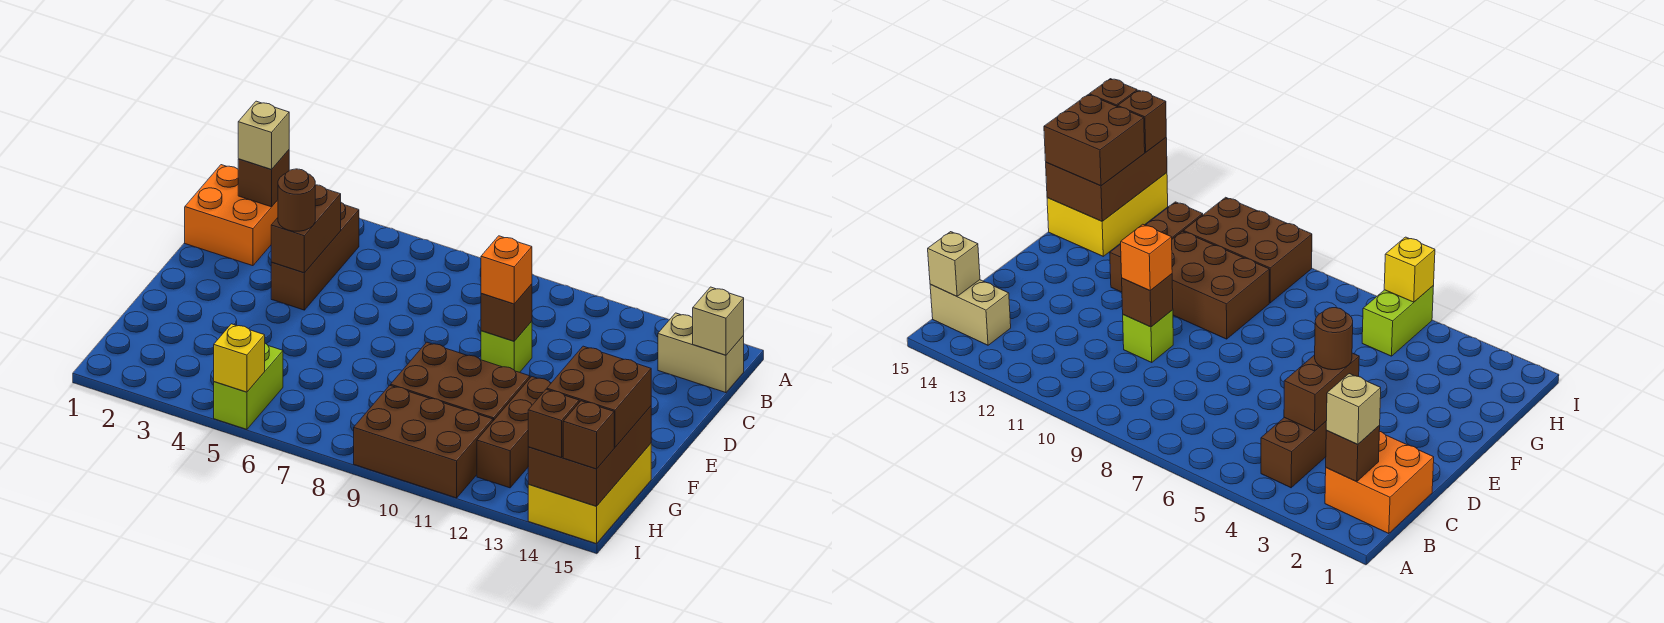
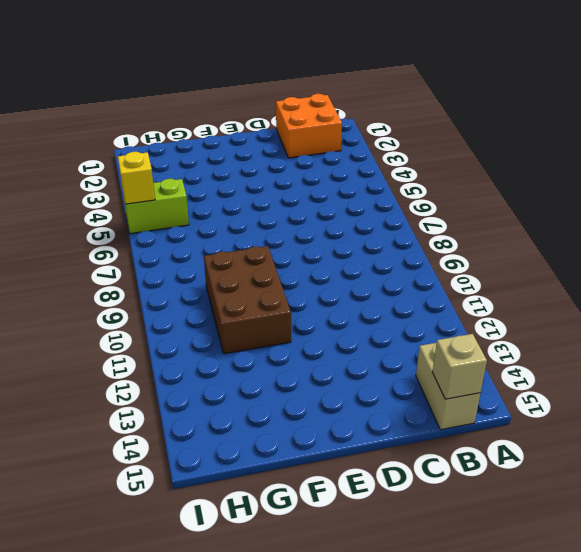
none -> brown 1x3 brick [271,203,359,310]
none -> lime 1x1 brick [481,321,532,372]
none -> brown 1x3 brick [477,377,551,488]

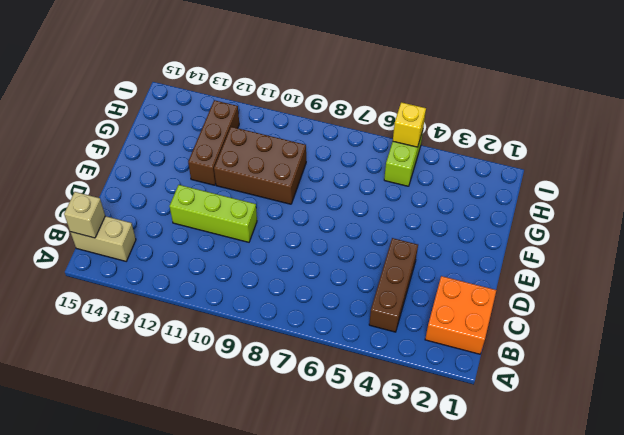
lime 1x3 brick [170,185,257,242] -> lime 1x1 brick [481,321,532,372]
none -> yellow 2x3 brick [528,444,651,544]
none -> brown 2x3 brick [354,385,493,498]
none -> brown 1x1 brick [238,150,289,207]

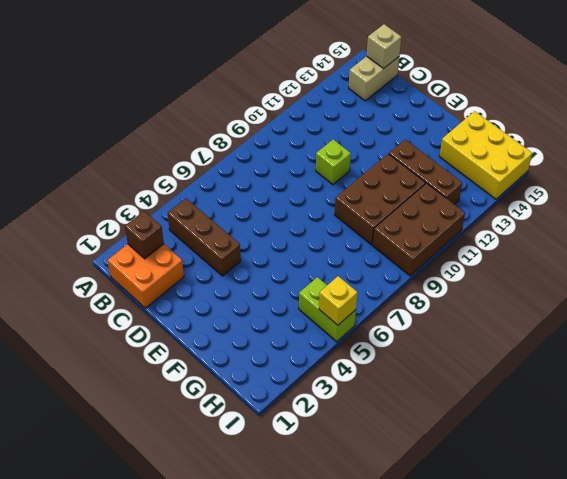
none -> brown 1x2 brick [271,185,341,273]
none -> brown 1x1 brick [481,284,532,341]
none -> brown 2x3 brick [528,406,651,506]

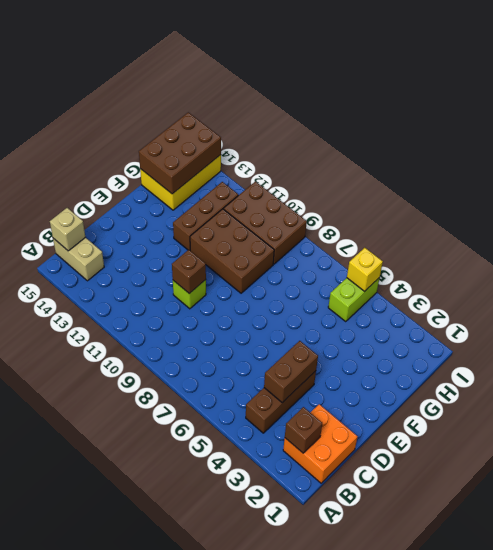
none -> tan 1x1 brick [238,101,289,170]
none -> brown 1x1 round brick [278,169,315,231]
none -> orange 1x1 brick [481,236,532,304]

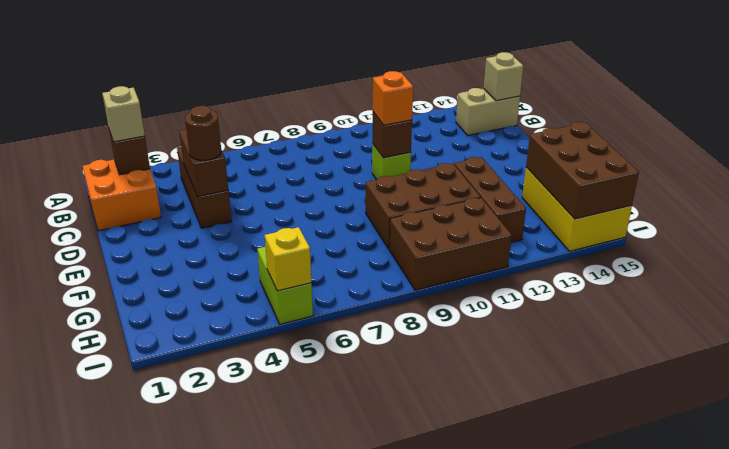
none -> brown 2x2 brick [547,346,651,447]
none -> brown 1x1 brick [528,389,579,458]
none -> brown 1x1 brick [563,401,614,469]

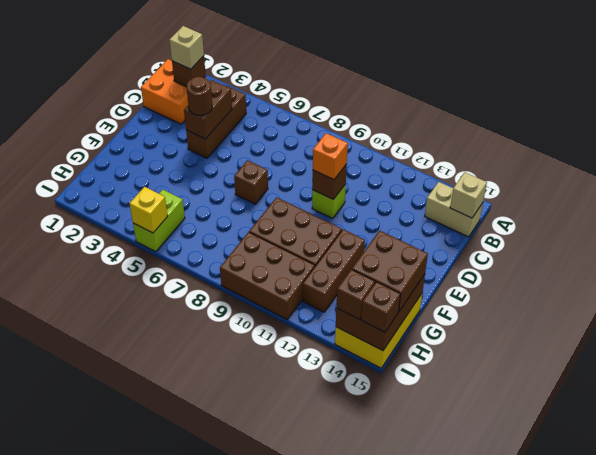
brown 1x1 brick [234,160,268,204] -> none

